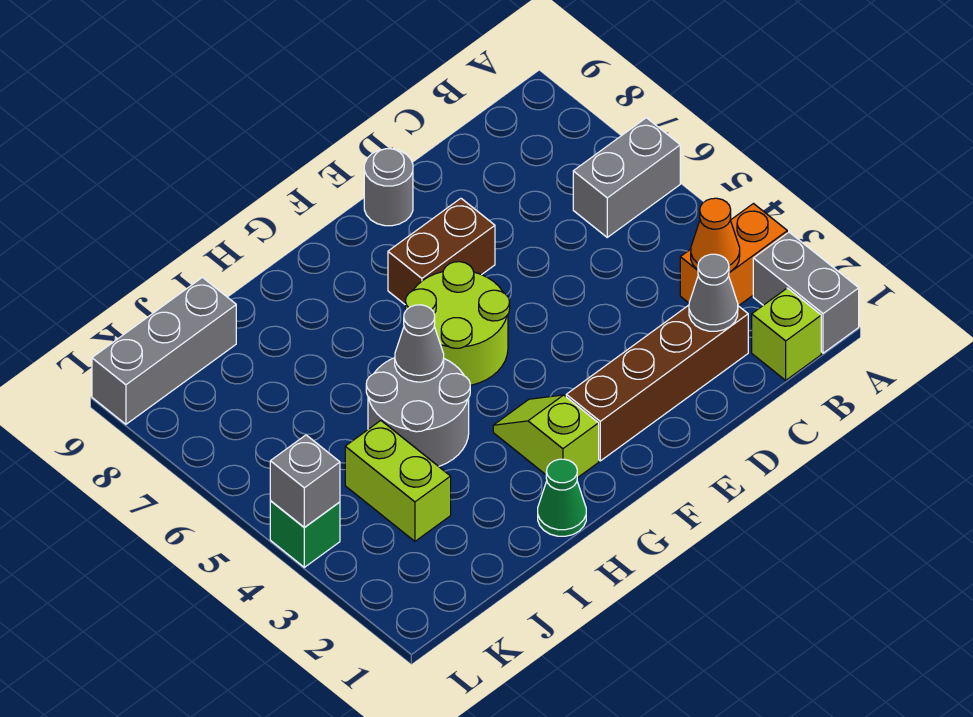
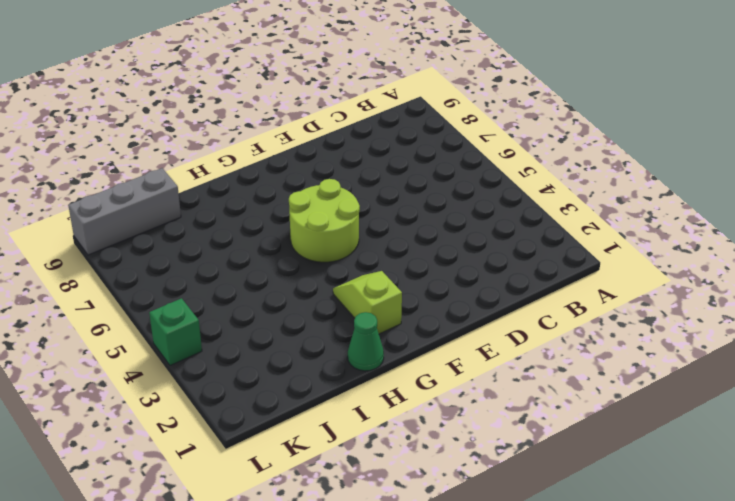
none -> grey 1x2 brick [753,232,859,353]
none -> orange 1x2 brick [680,204,787,306]
none -> grey 1x2 brick [573,118,680,237]

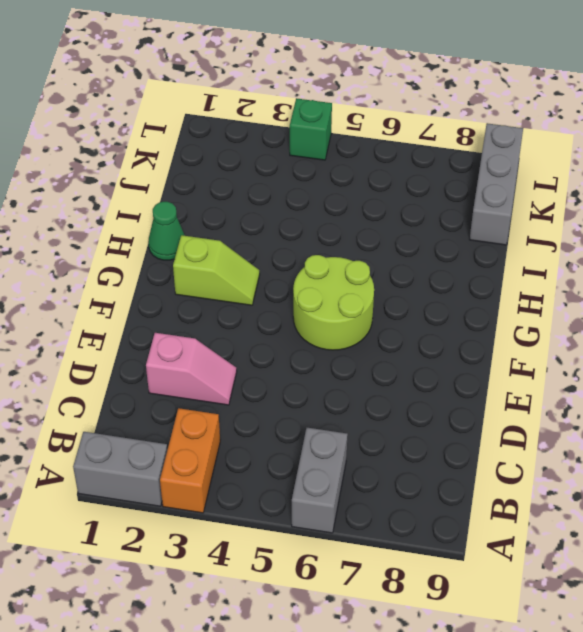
pink 1x2 slope [146,333,237,405] -> brown 1x4 brick [566,305,748,461]
none -> lime 1x1 brick [752,288,821,380]
none -> brown 1x2 brick [388,198,495,304]
none -> grey 1x1 round brick [364,149,413,226]

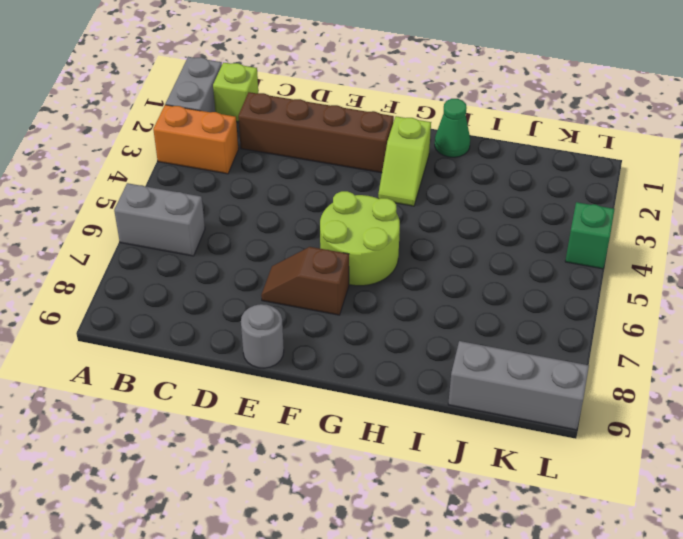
brown 1x2 slope [261,247,349,315] -> brown 1x2 brick [388,198,495,304]
none -> grey 2x2 round brick [366,358,470,466]
none -> lime 1x2 brick [345,421,451,541]
none -> orange 1x1 cone [691,198,740,272]

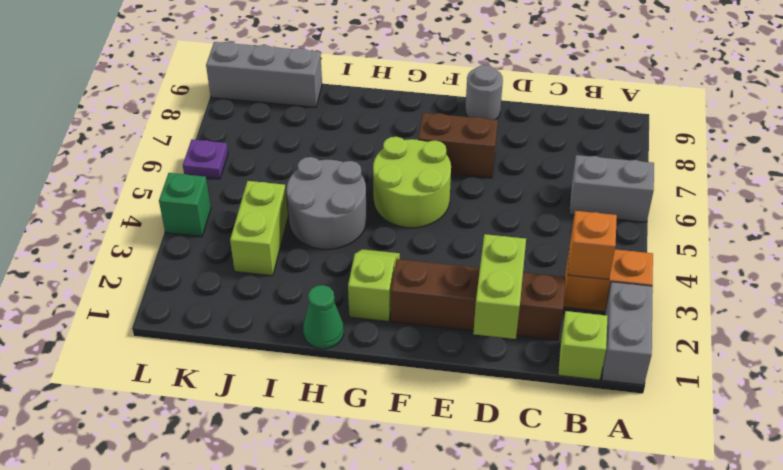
orange 1x1 brick [568,211,617,280] -> orange 1x1 cone [691,198,740,272]
lime 1x2 brick [473,234,526,339] -> none
purple 1x1 plate [183,140,228,179] -> none
none -> grey 1x1 cone [689,254,738,331]
none -> grey 1x1 cone [395,305,444,382]
none -> grey 1x1 brick [270,435,340,527]

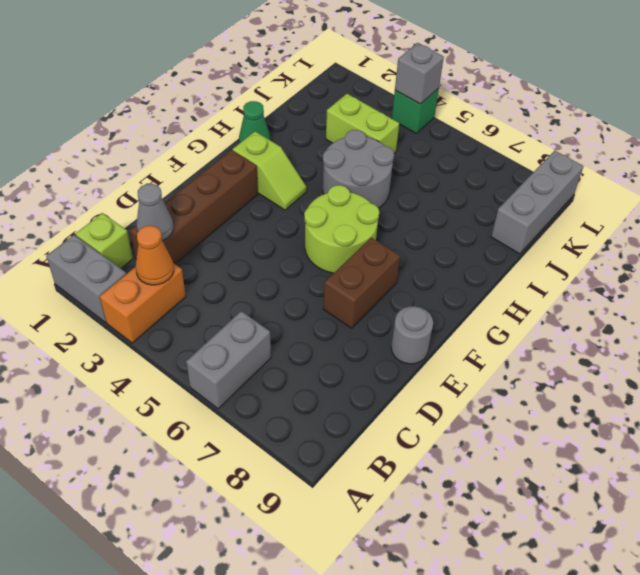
none -> grey 1x1 cone [395,305,444,382]

